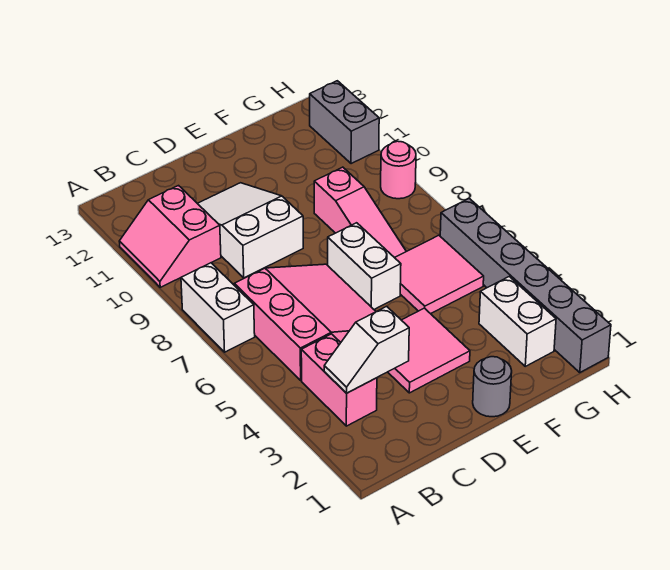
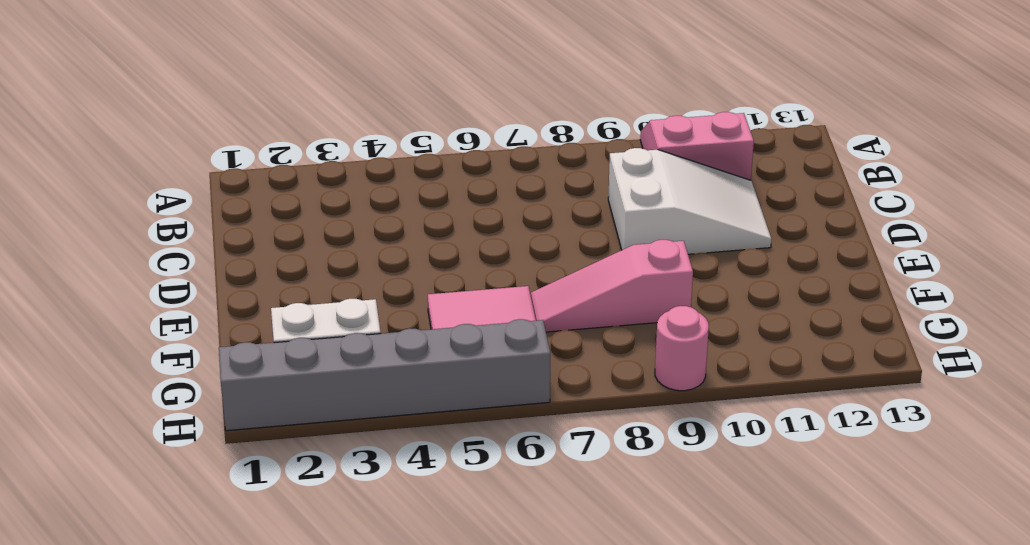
none -> white 1x2 brick [181,263,255,352]
none -> pink 1x2 brick [301,334,377,426]
none -> pink 3x3 slope [234,264,376,380]

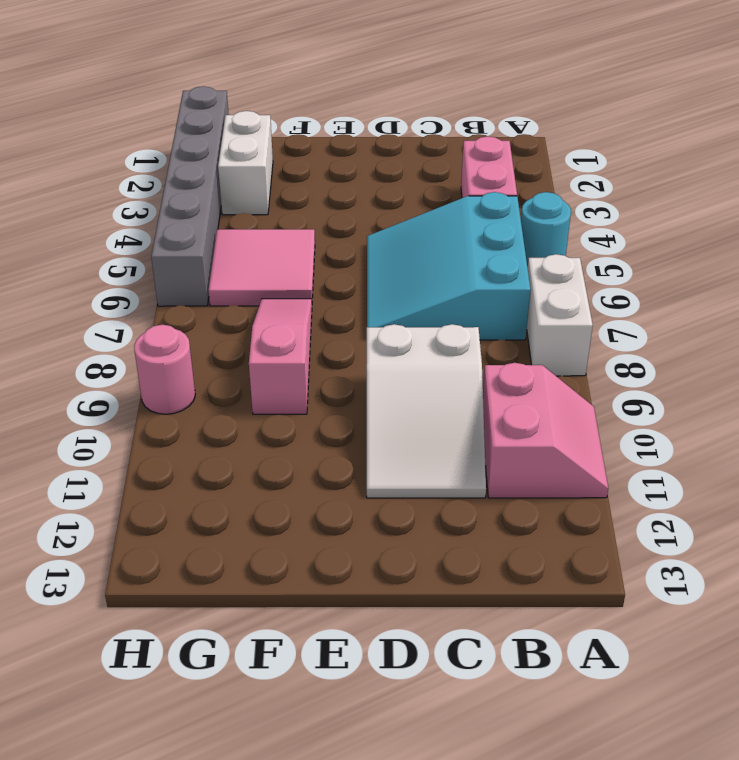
cyan 1x1 round brick [521,192,571,267] -> none
cyan 3x3 slope [367,192,531,340] -> pink 3x3 slope [234,264,376,380]
none -> pink 2x2 tile [388,308,470,393]
none -> grey 1x1 round brick [473,357,512,417]
none -> white 1x2 brick [328,223,401,309]

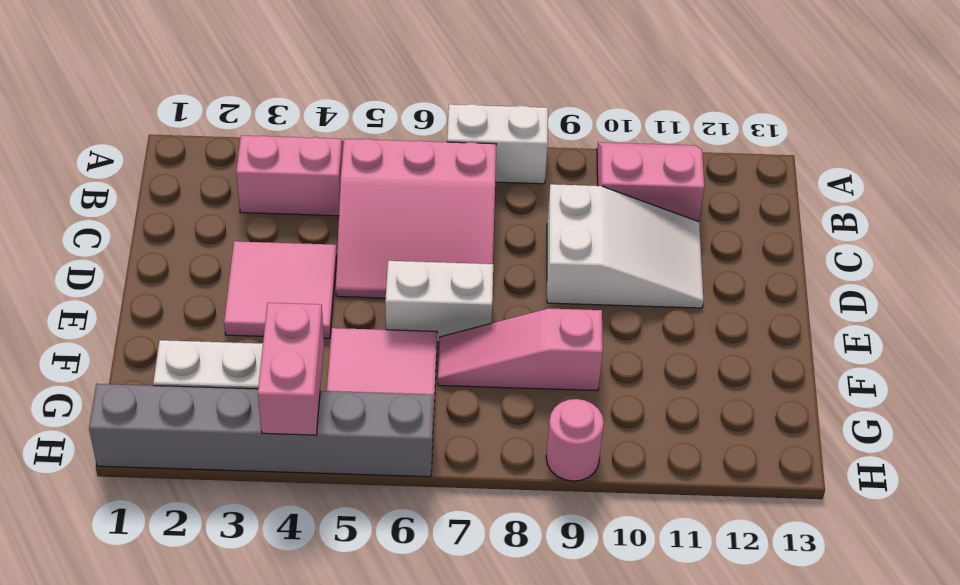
pink 1x2 brick [258,303,324,435] -> none
none -> grey 1x1 round brick [473,357,512,417]
none -> grey 1x2 brick [310,81,379,164]
none -> white 1x2 slope [324,306,409,393]

